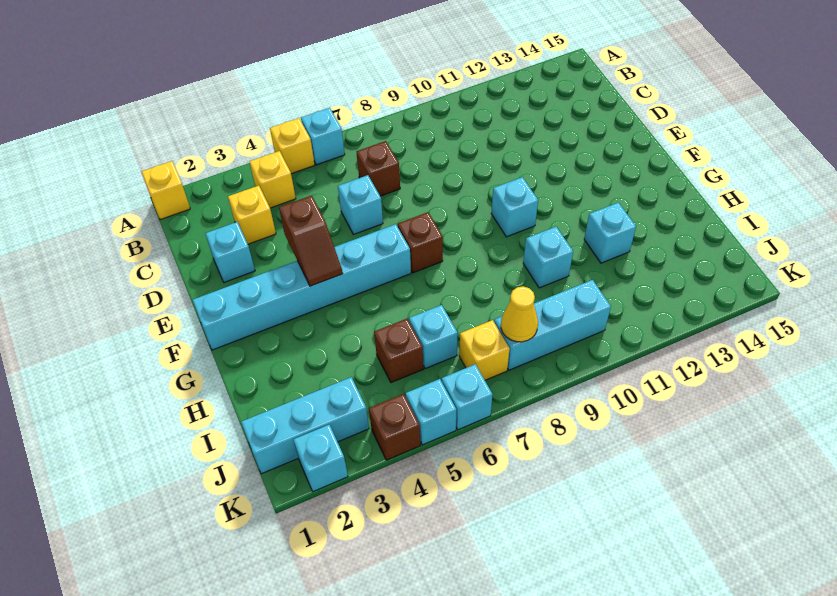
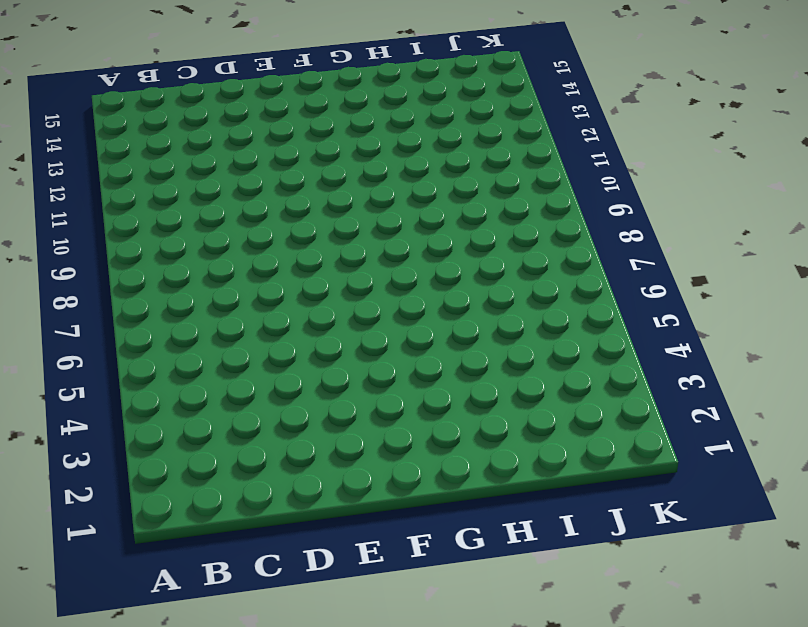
none -> yellow 1x1 brick [141,161,190,220]
none -> yellow 1x1 brick [270,118,315,174]
none -> cyan 1x1 brick [301,108,345,165]

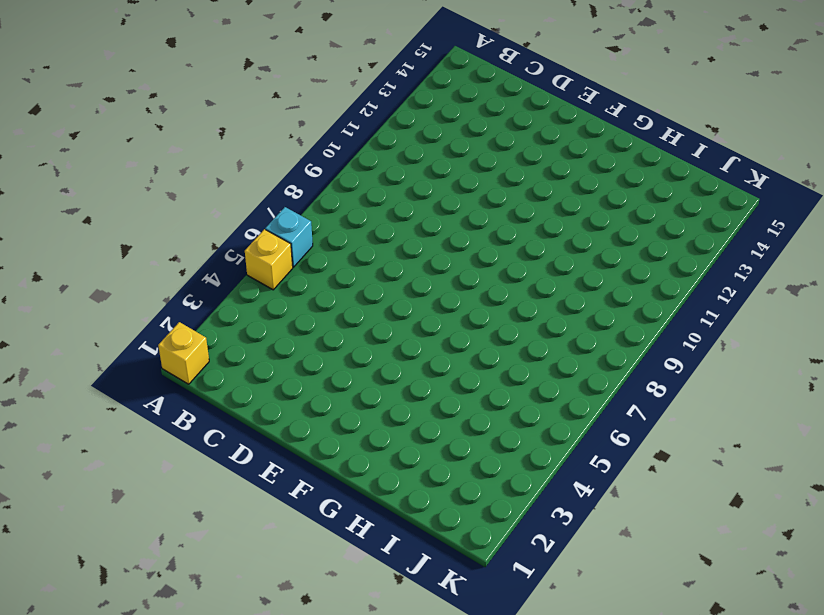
none -> yellow 1x1 brick [249,151,296,208]
none -> yellow 1x1 brick [228,186,276,244]
none -> brown 1x1 brick [357,141,400,196]

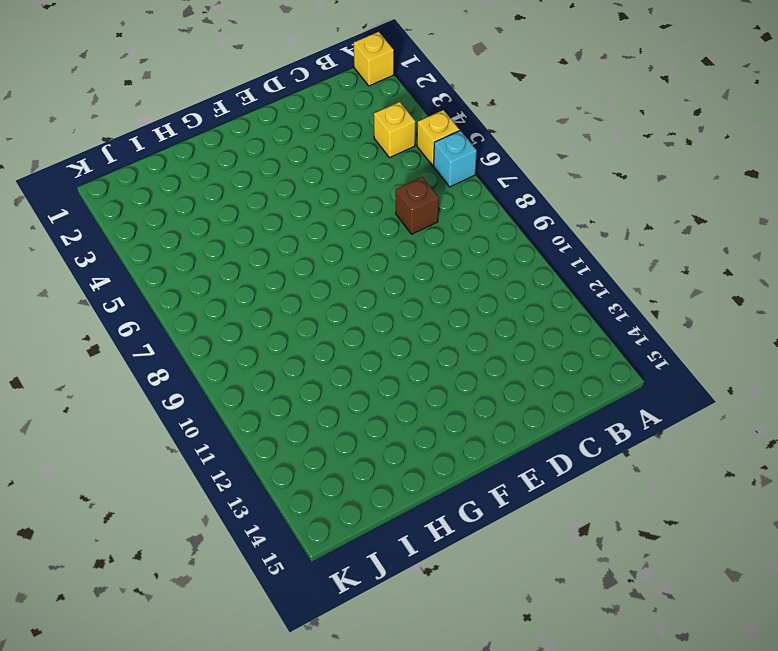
none -> yellow 1x1 brick [228,186,276,244]
none -> cyan 1x1 brick [205,222,255,282]
none -> cyan 1x1 brick [338,175,383,235]

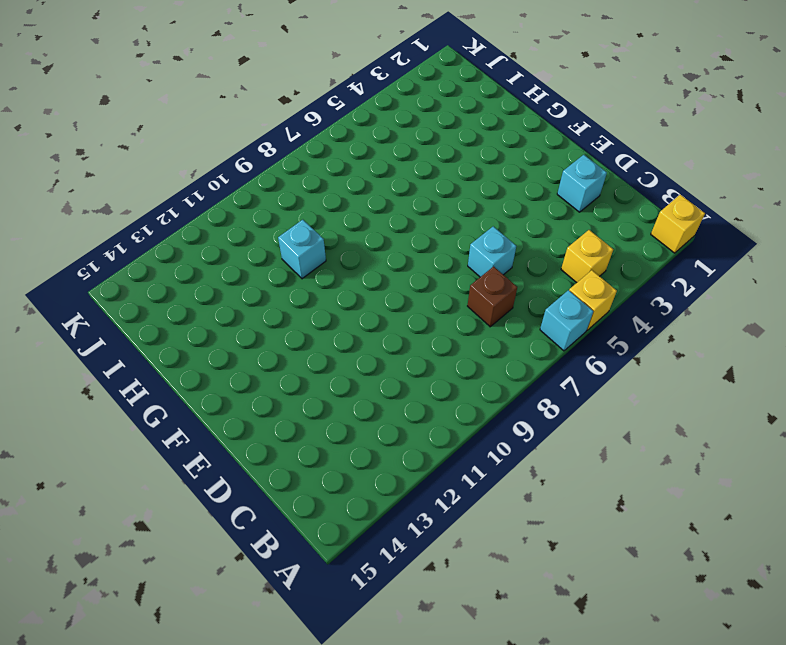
none -> yellow 1x1 brick [228,186,276,244]
none -> cyan 1x6 brick [193,224,411,350]
none -> brown 1x1 brick [398,212,443,273]

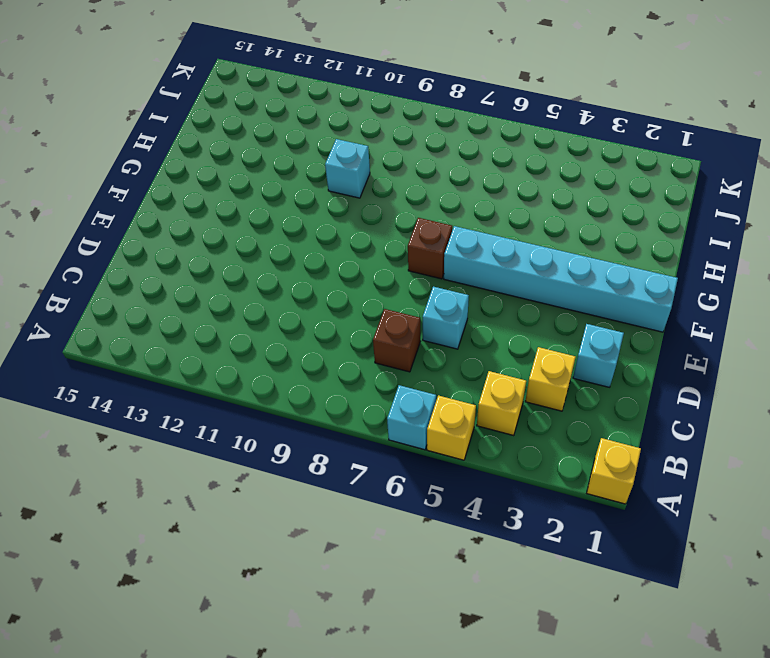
none -> cyan 1x1 brick [491,177,538,237]
none -> cyan 1x1 brick [584,202,636,263]
none -> brown 1x1 brick [374,319,423,383]

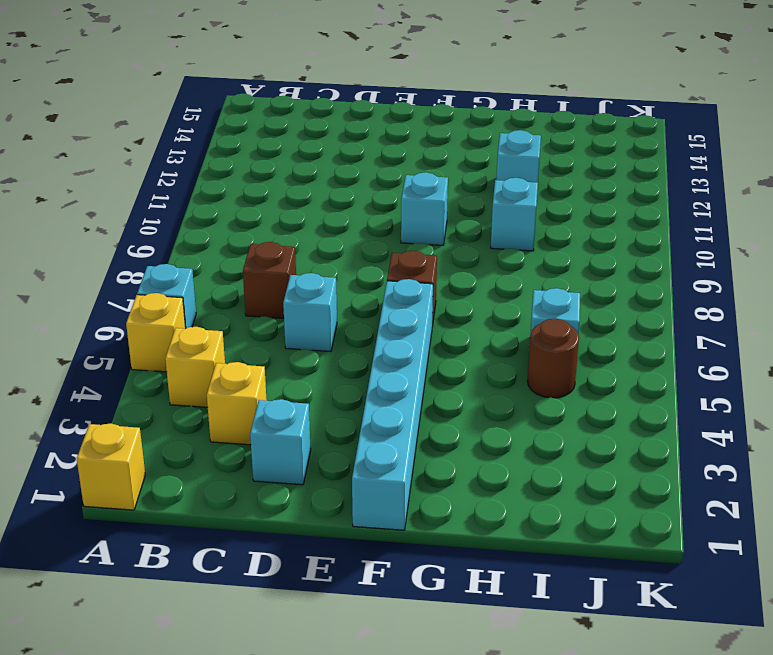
brown 1x1 round brick [528,318,579,398] -> brown 1x1 brick [374,319,423,383]
none -> cyan 1x3 brick [241,377,369,474]
none -> yellow 1x1 brick [459,320,510,380]
none -> cyan 1x3 brick [494,280,611,370]

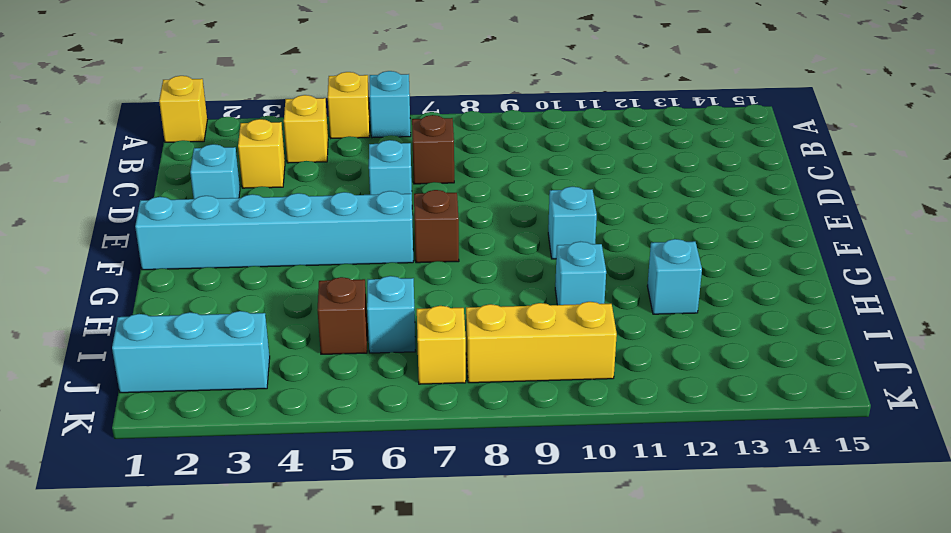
yellow 1x3 brick [466,302,617,383] -> cyan 1x3 brick [494,280,611,370]
none -> cyan 1x1 brick [293,425,348,492]
none -> brown 1x1 brick [369,394,421,460]
none -> cyan 1x1 brick [406,379,456,445]

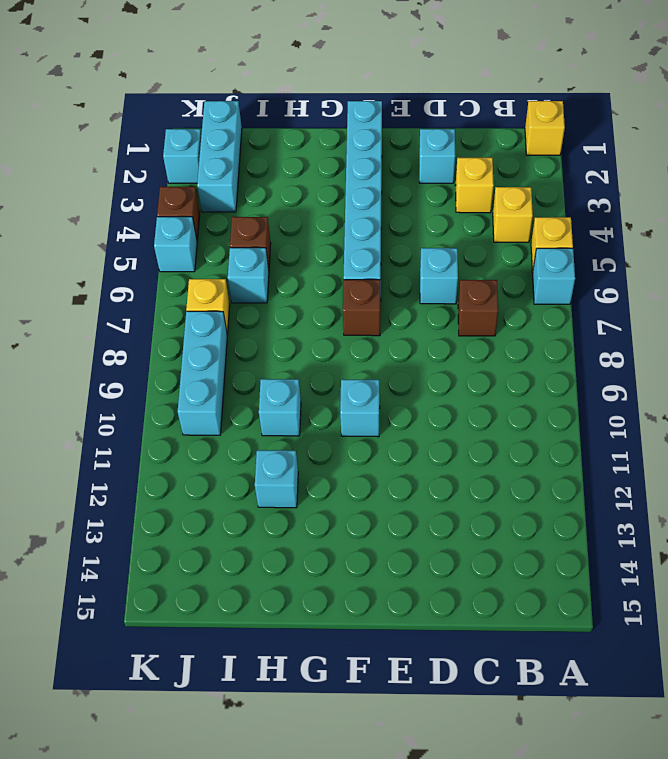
none -> cyan 1x1 brick [442,364,493,430]
none -> brown 1x2 slope [279,196,343,286]
none -> yellow 1x1 cone [501,286,538,342]

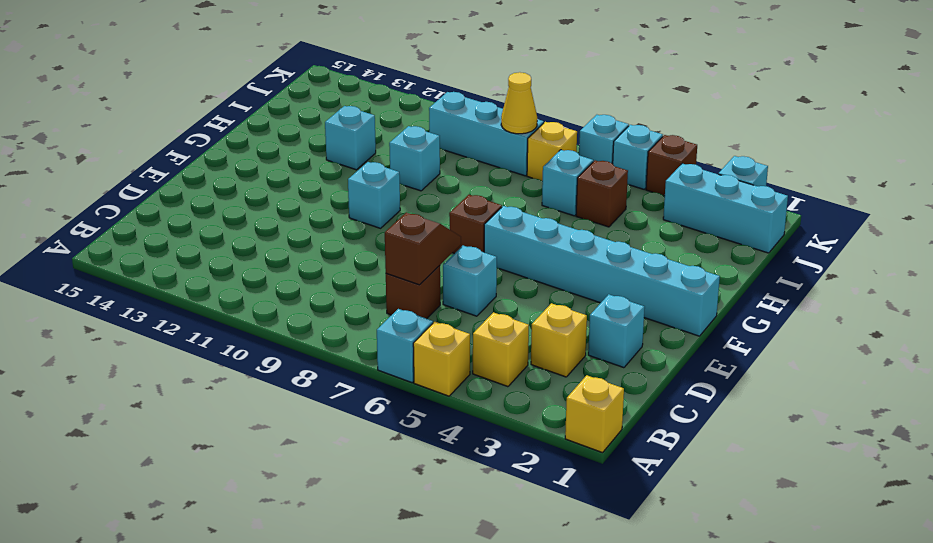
brown 1x2 slope [385,212,461,285] -> brown 1x2 slope moved to [279,196,343,286]

